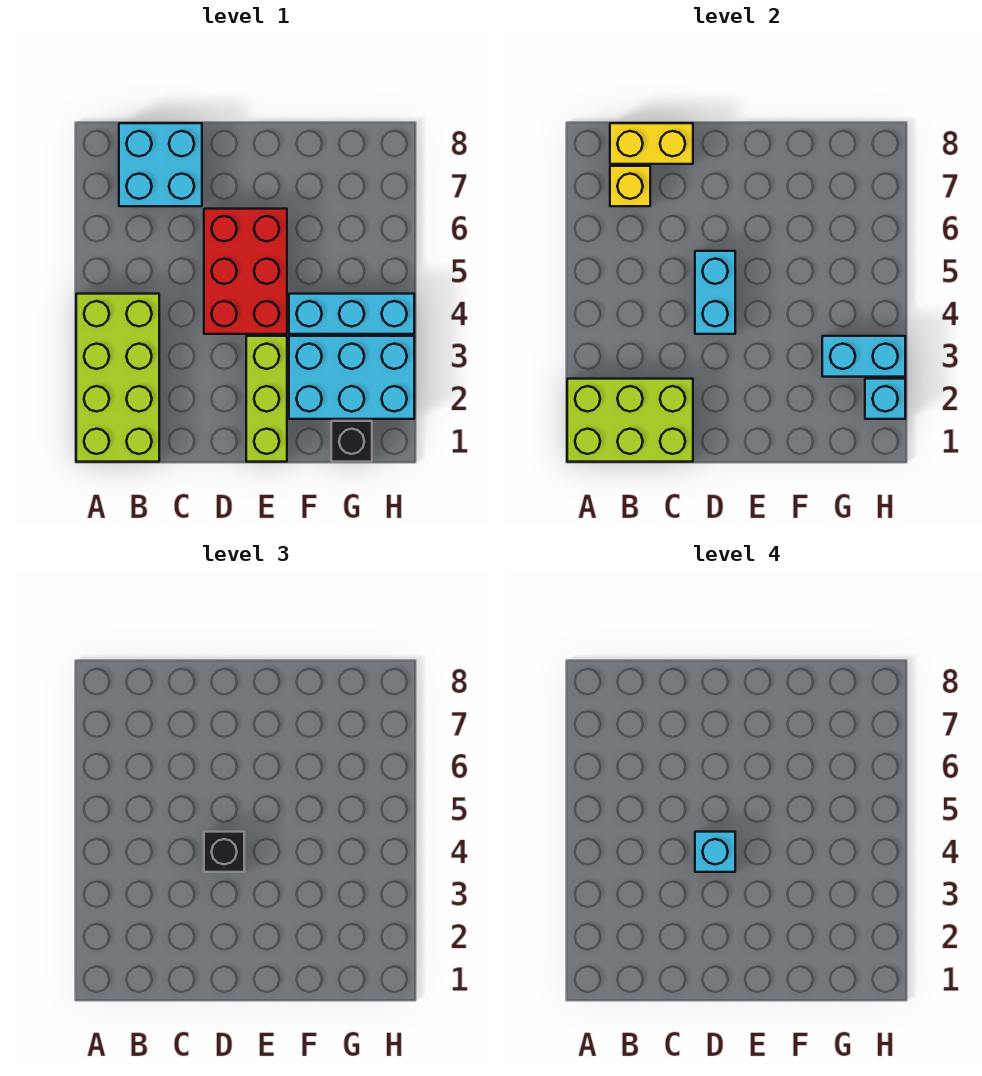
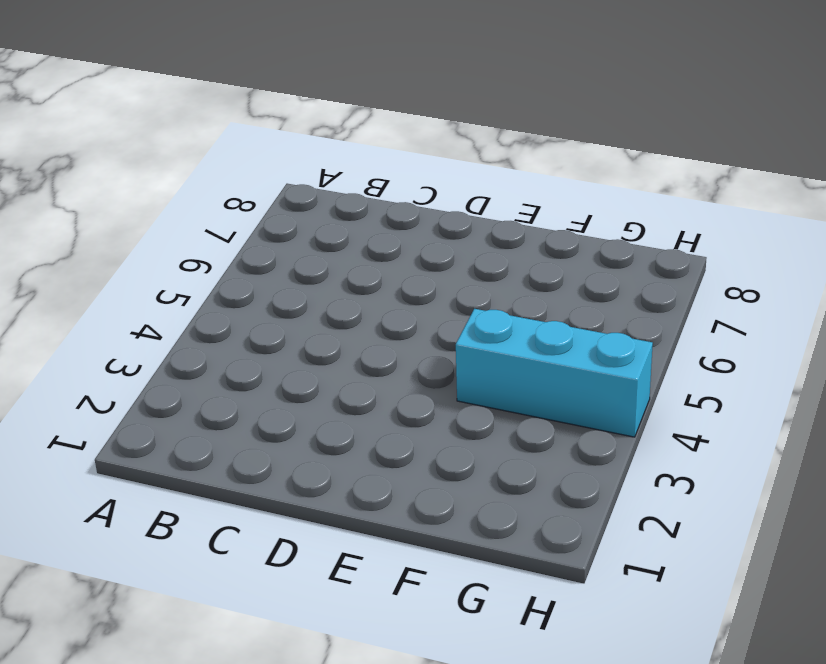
none -> lime 2x4 brick [76,294,159,462]
none -> cyan 2x2 brick [119,123,202,206]
none -> red 2x3 brick [204,209,287,334]

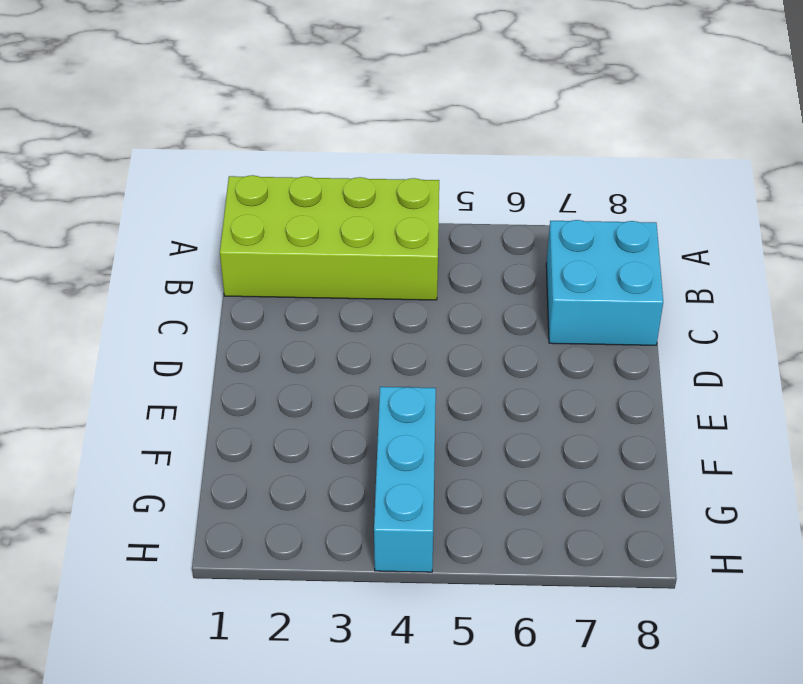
none -> red 2x3 brick [204,209,287,334]
none -> lime 1x3 brick [246,336,287,462]
none -> cyan 2x3 brick [289,336,414,419]

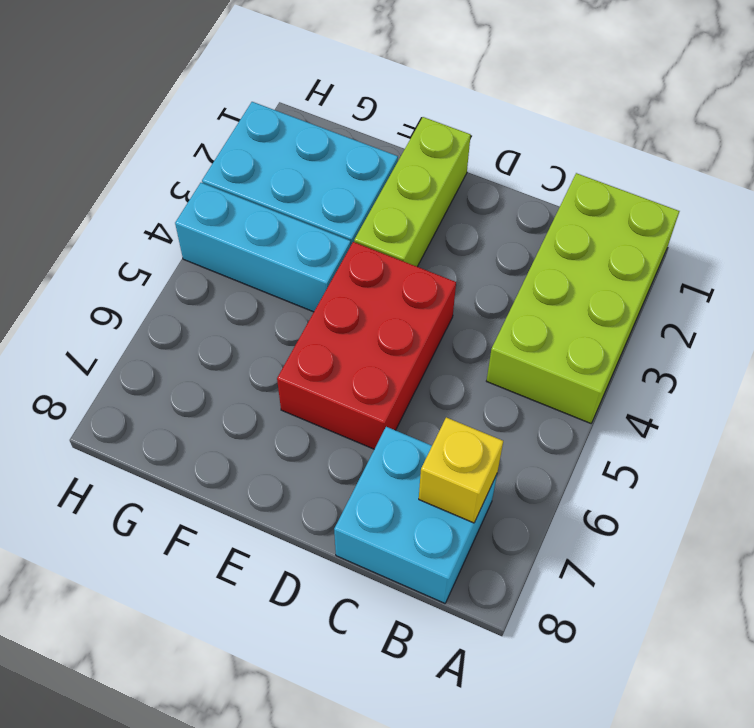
none -> black 1x1 brick [331,421,372,462]
none -> lime 2x3 brick [567,379,693,462]
none -> yellow 1x2 brick [610,123,693,164]

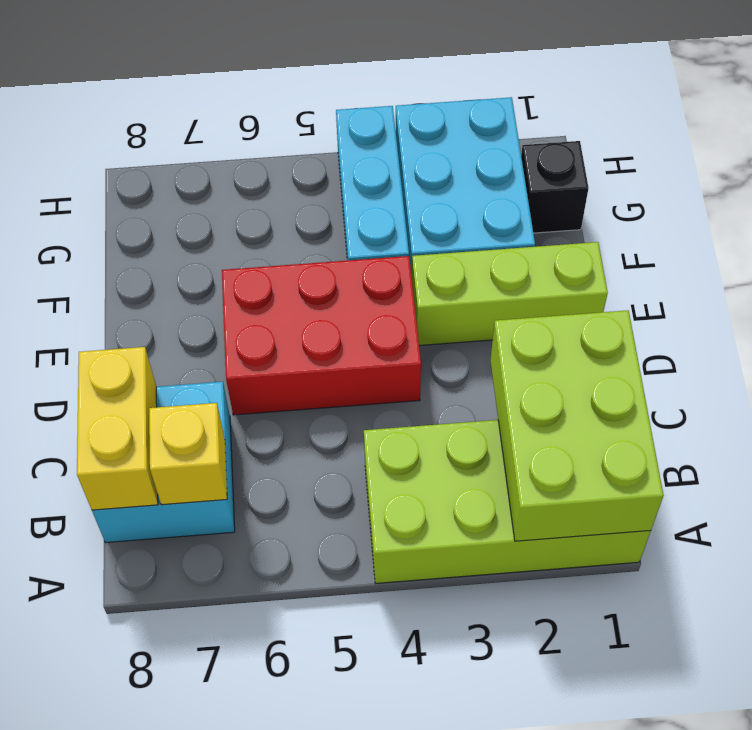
none -> cyan 1x2 brick [695,251,735,334]
none -> cyan 1x2 brick [822,336,905,377]
none -> cyan 1x1 brick [865,379,905,419]

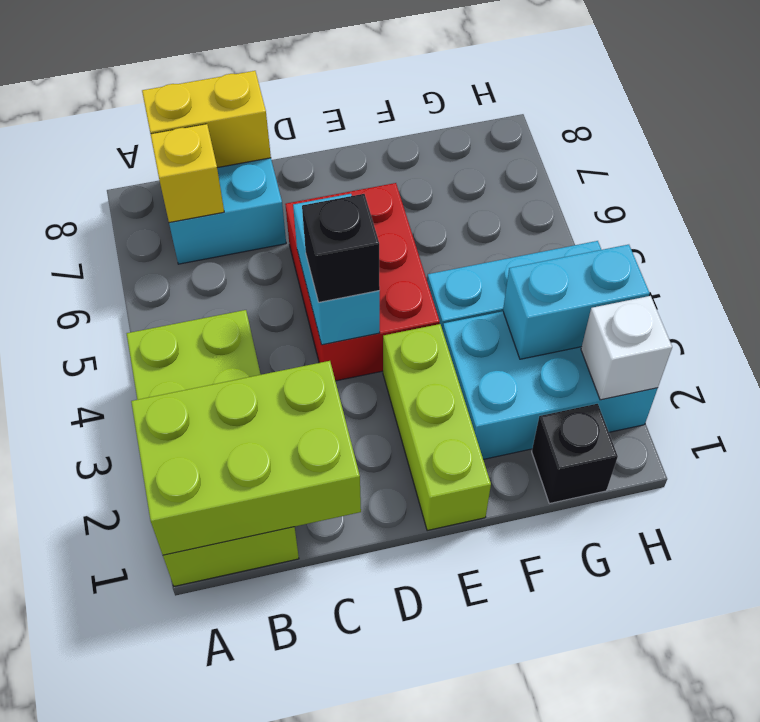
white 1x1 brick [581,296,672,400] -> cyan 1x1 brick [865,379,905,419]
none -> cyan 1x1 brick [695,832,735,872]

